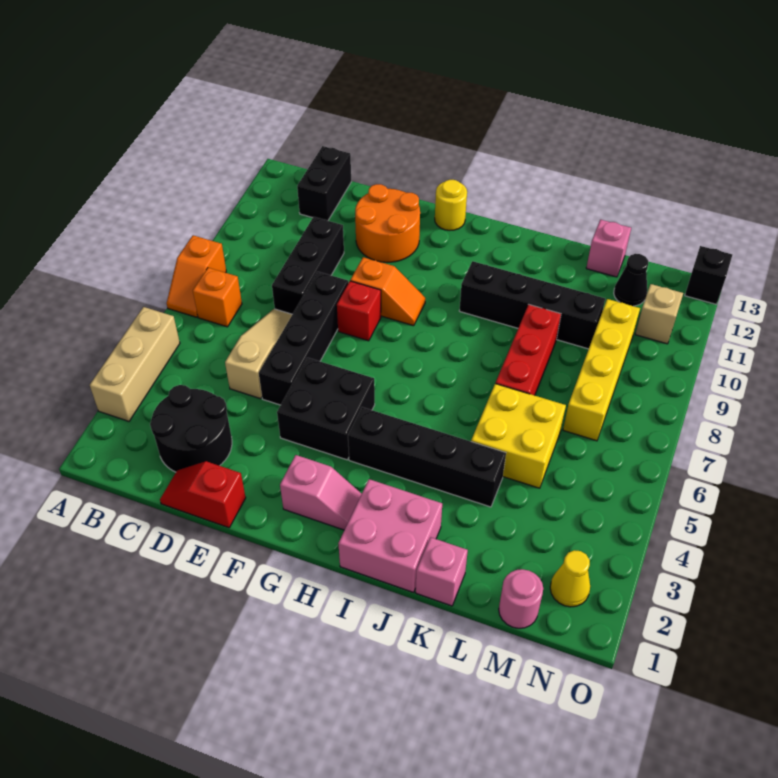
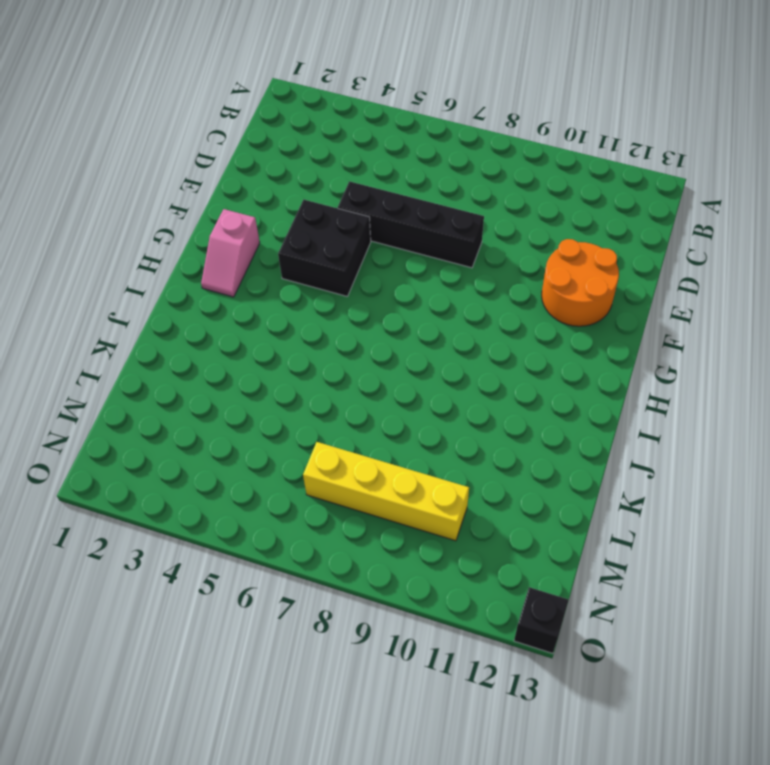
none -> tan 1x3 brick [90,307,180,421]
none -> orange 1x2 slope [167,235,226,317]
none -> orange 1x1 brick [193,268,242,327]

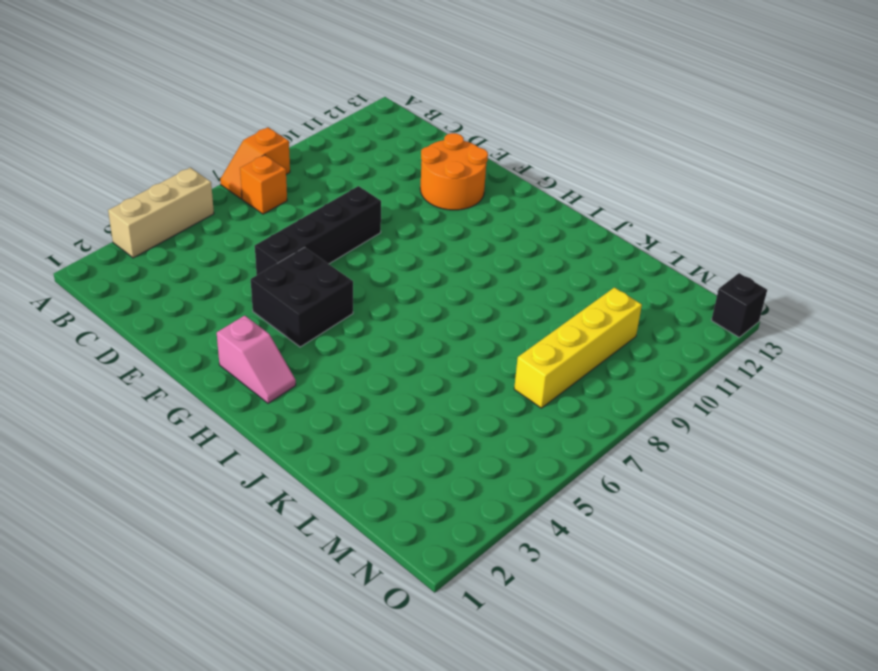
none -> black 2x2 round brick [150,385,232,472]
none -> black 1x2 brick [297,146,351,221]
none -> red 1x2 slope [160,461,246,528]

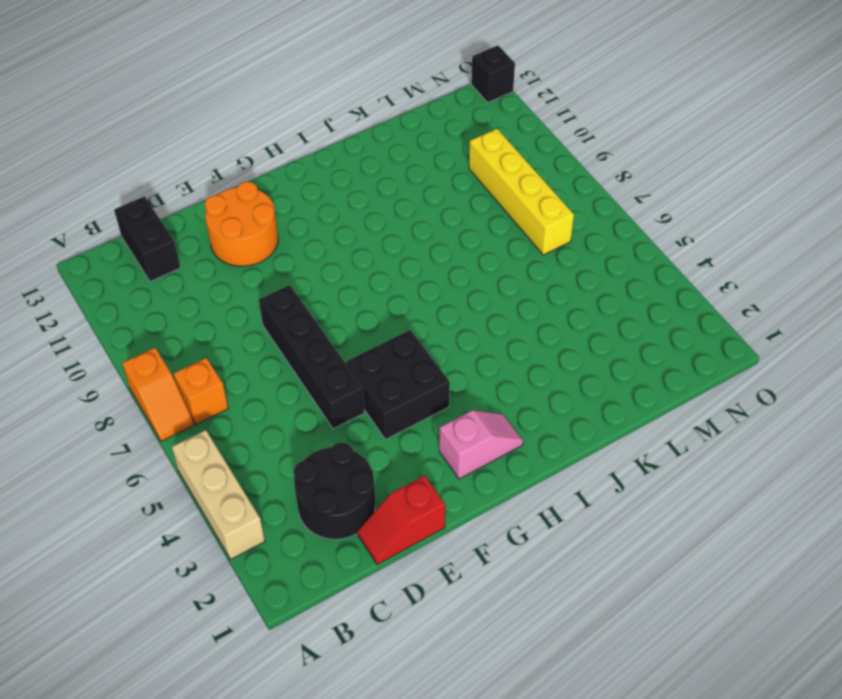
none -> tan 1x3 slope [225,309,292,399]
none -> black 1x3 brick [272,217,344,314]
none -> red 1x1 brick [337,281,381,341]

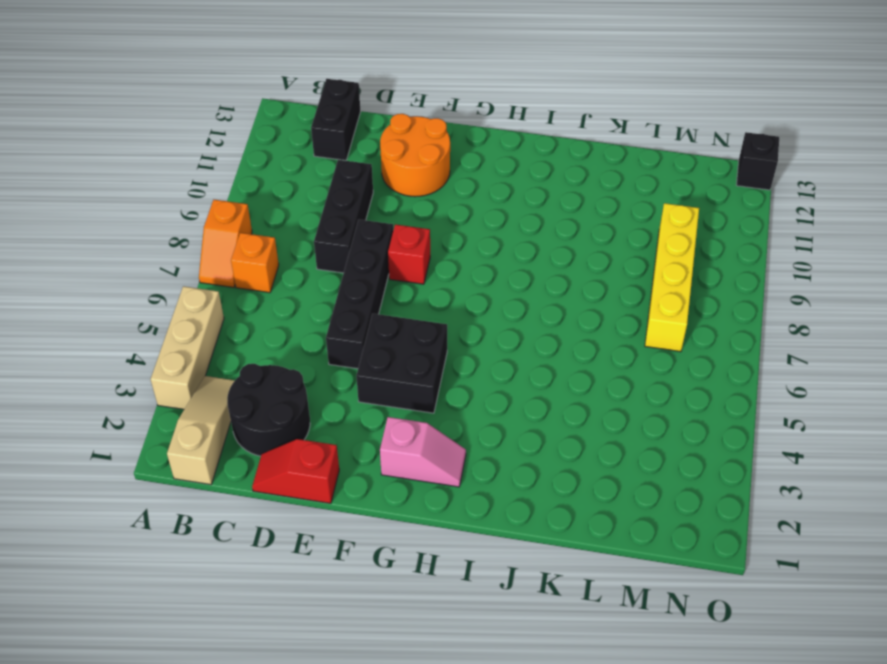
tan 1x3 slope [167,376,235,485] -> tan 1x3 slope moved to [225,309,292,399]
none -> orange 1x2 slope [350,257,425,326]
none -> yellow 1x1 round brick [435,180,467,230]
none -> black 1x4 brick [348,407,506,507]

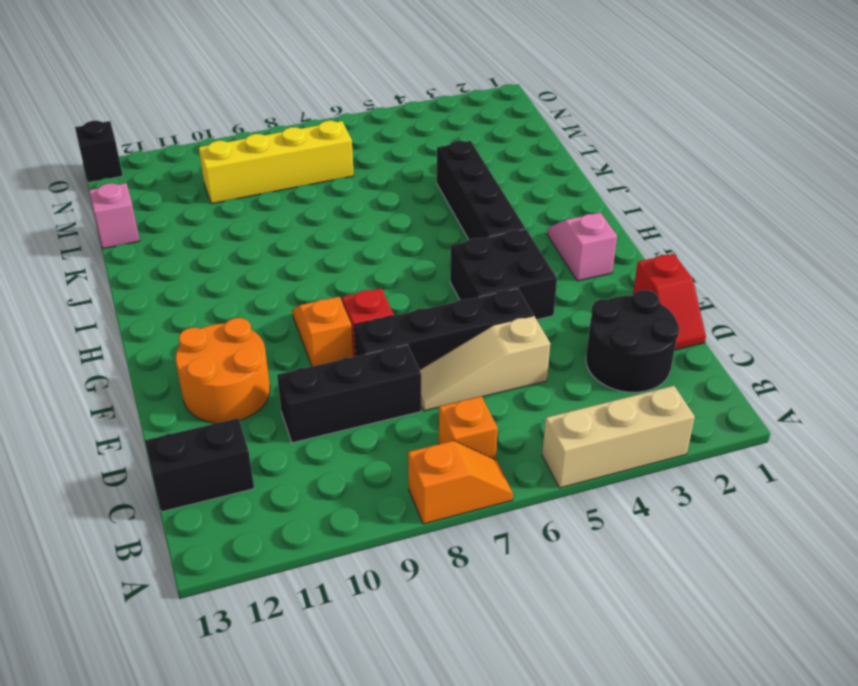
none -> yellow 1x1 round brick [435,180,467,230]
none -> pink 2x2 brick [338,479,442,592]
none -> black 1x4 brick [459,261,605,349]

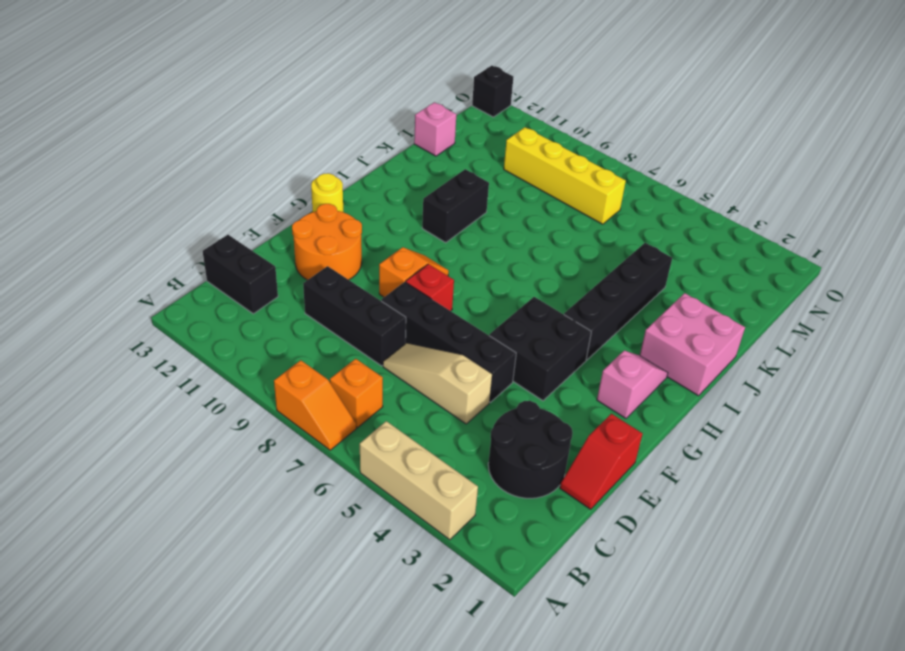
black 1x2 brick [422,169,489,243] -> black 1x4 brick [459,261,605,349]
none -> pink 1x1 brick [416,537,468,606]
none -> yellow 2x2 brick [471,384,566,488]
none -> red 1x3 brick [495,305,561,396]

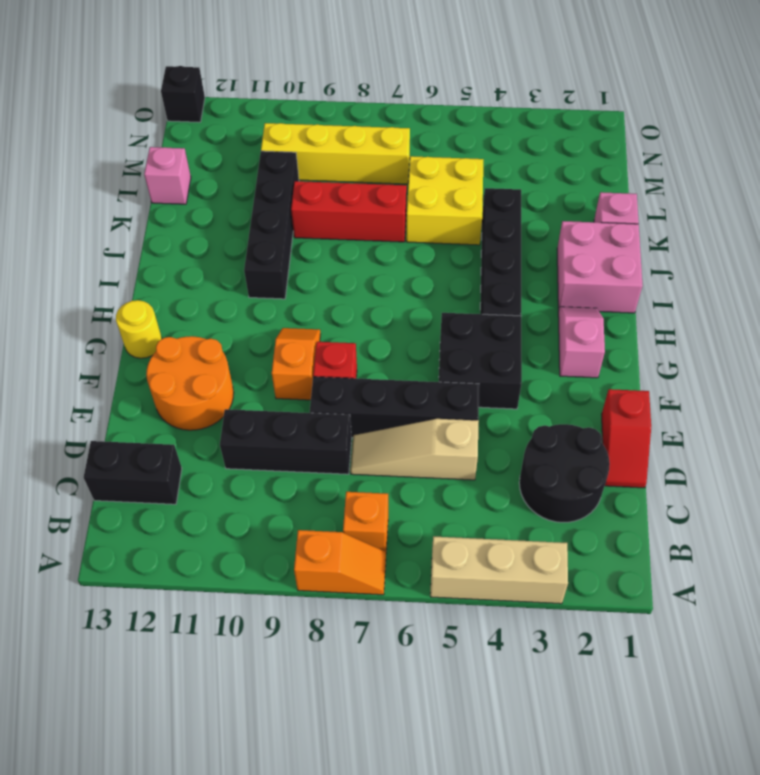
none -> pink 1x1 round brick [499,569,543,628]
none -> black 1x1 cone [614,254,648,306]
none -> yellow 1x1 cone [550,550,590,607]

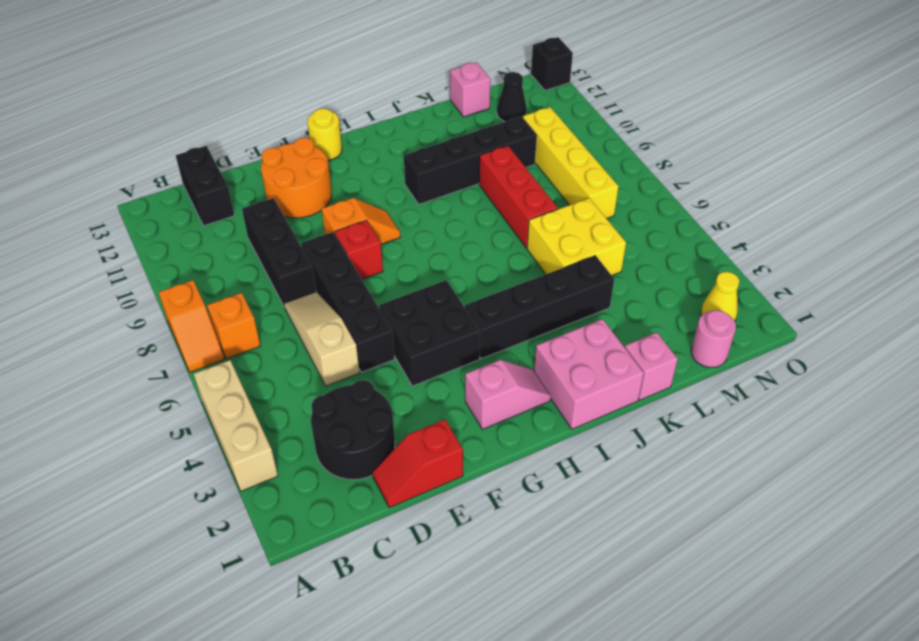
none -> tan 1x1 brick [635,284,683,344]

